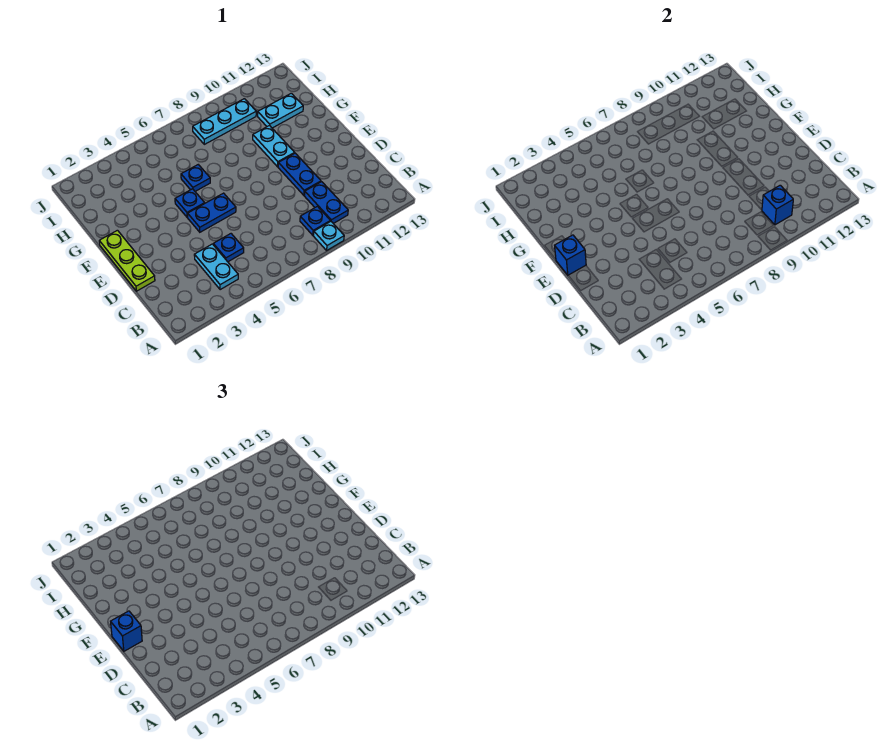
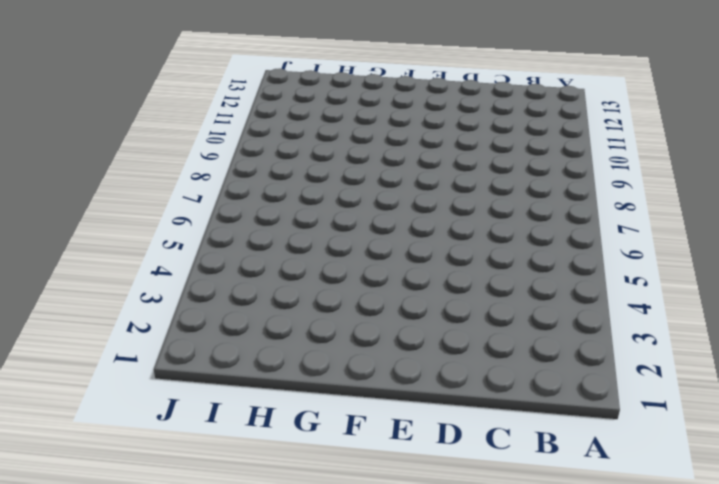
none -> cyan 1x1 plate [314,221,344,250]
none -> cyan 1x2 plate [194,244,238,290]
none -> blue 1x1 plate [300,206,330,235]

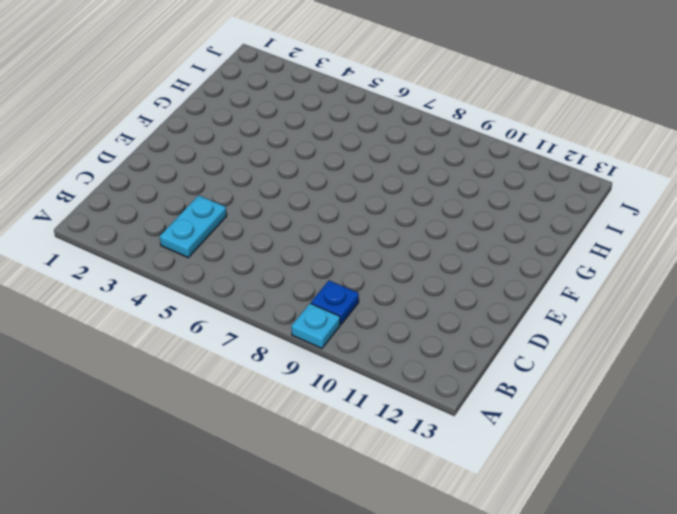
none -> blue 1x2 plate [304,182,348,224]
none -> blue 1x1 plate [213,234,244,262]
none -> lime 1x3 plate [99,230,155,291]

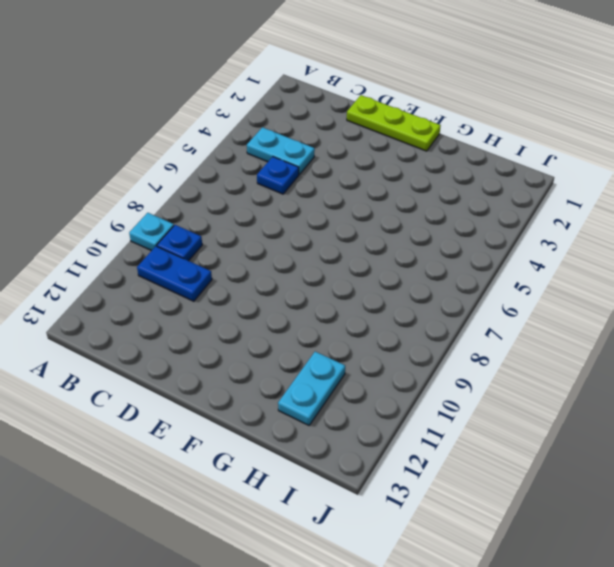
none -> blue 1x2 plate [278,153,321,195]
none -> blue 1x2 plate [188,193,236,232]
none -> blue 1x1 plate [175,189,205,217]

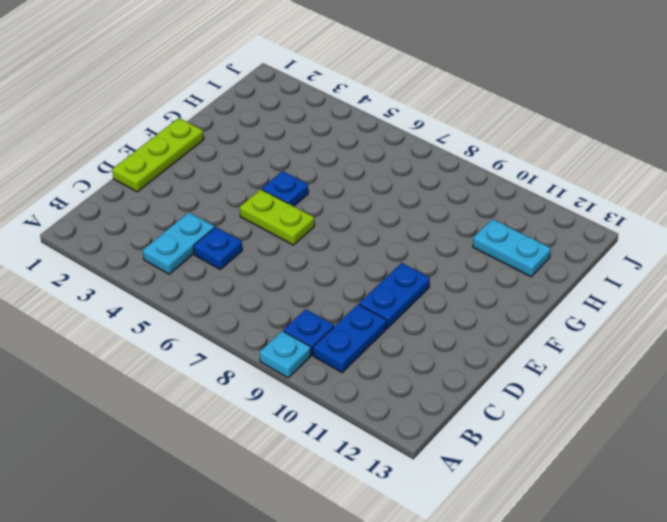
lime 1x2 plate [240,189,314,245] -> blue 1x2 plate [188,193,236,232]
none -> cyan 1x2 plate [253,125,294,167]
none -> blue 1x1 plate [181,165,210,191]
none -> cyan 1x3 plate [193,99,256,144]

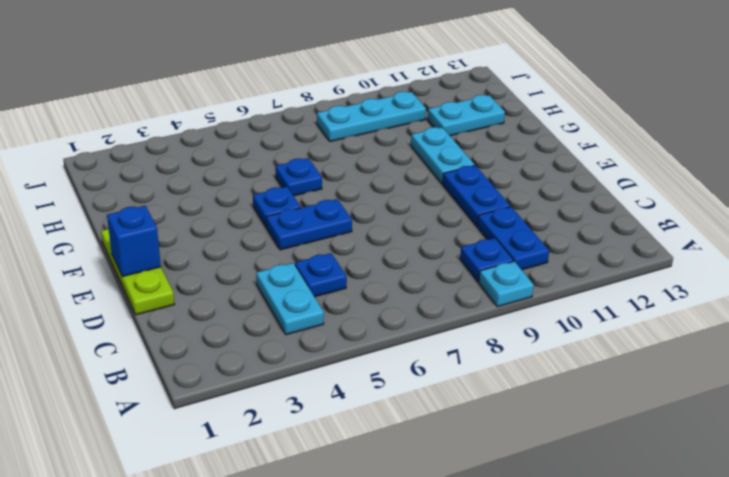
none -> blue 1x1 brick [762,185,793,225]
none -> blue 1x1 brick [111,611,142,651]

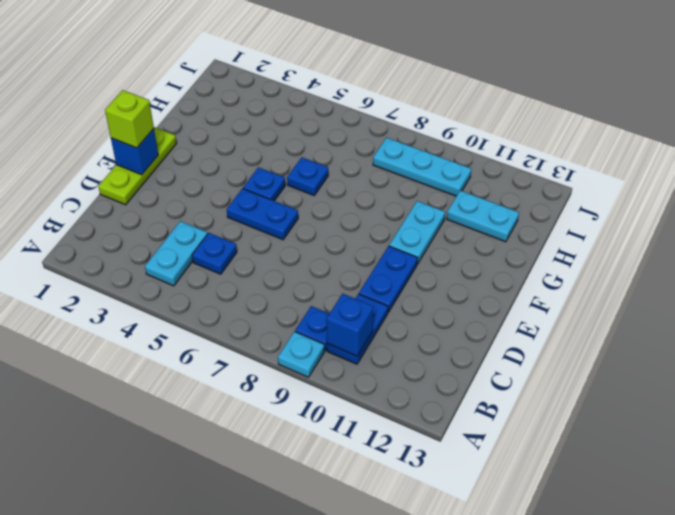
lime 1x1 brick [105,90,154,148] -> blue 1x1 brick [111,611,142,651]

